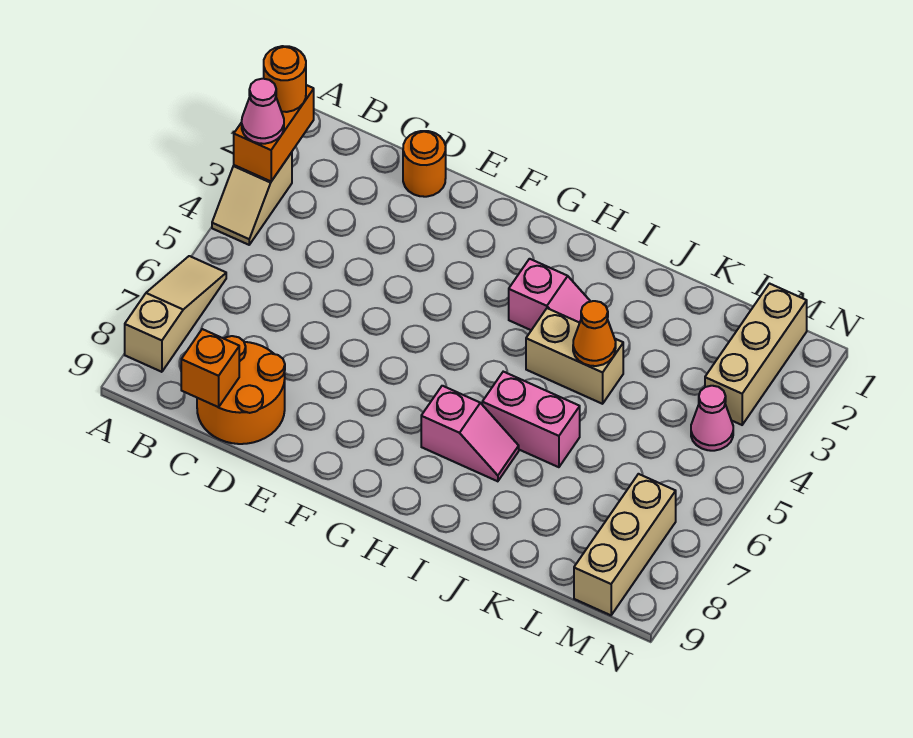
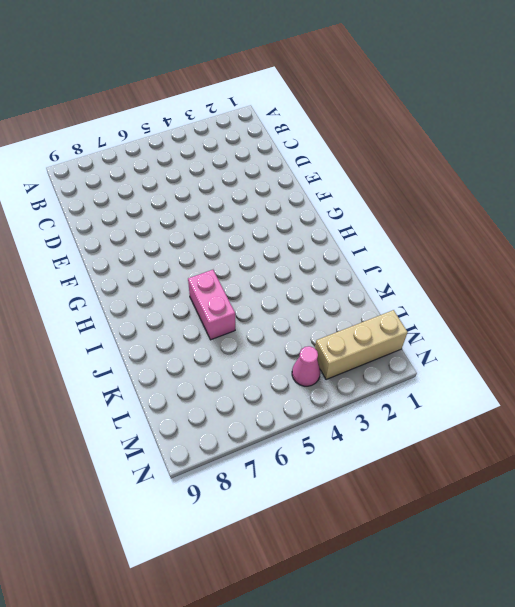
none -> tan 1x2 slope [212,152,292,245]
none -> tan 1x3 slope [125,256,226,372]
none -> orange 2x2 round brick [197,336,285,444]

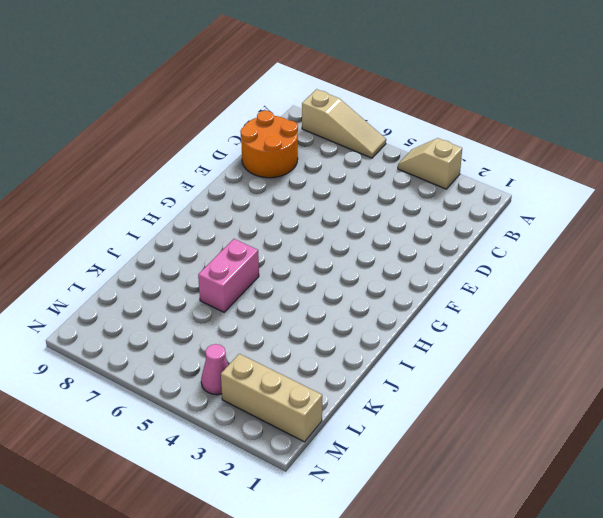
none -> orange 1x1 round brick [403,131,446,197]
none -> pink 1x2 slope [509,259,591,330]
none -> pink 1x2 slope [421,386,519,481]

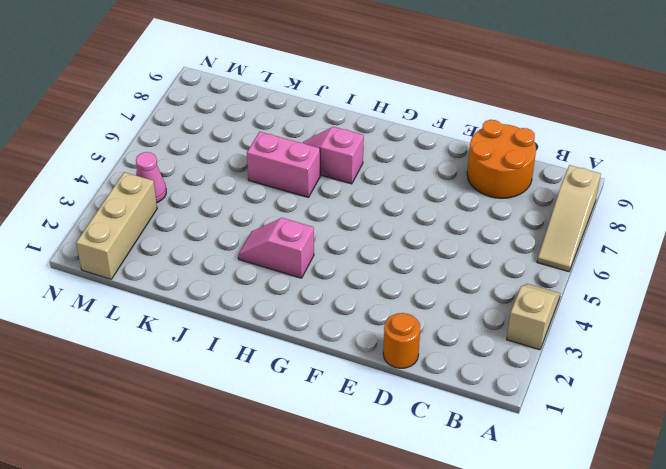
none -> tan 1x2 brick [526,308,623,404]
none -> tan 1x3 brick [574,474,676,615]
none -> orange 1x2 brick [234,85,314,181]

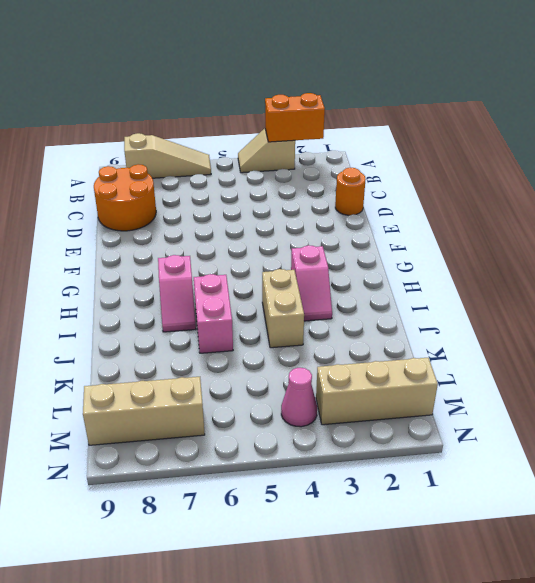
none -> orange 1x1 brick [181,329,239,407]
none -> orange 1x1 cone [573,301,616,366]
none -> orange 1x1 round brick [264,46,306,112]

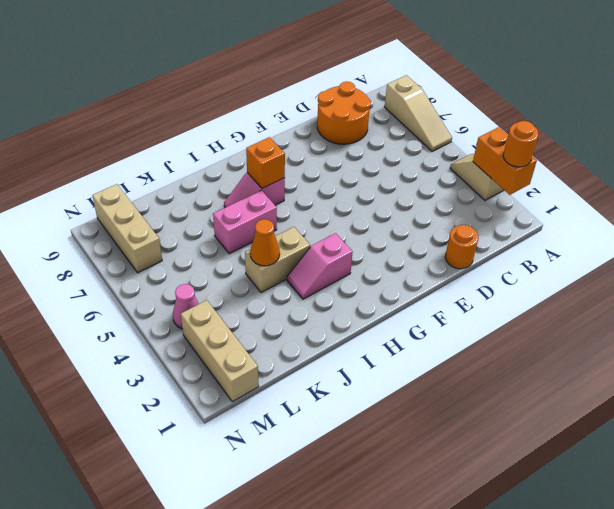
orange 1x1 brick [246,137,285,188] -> orange 1x1 brick moved to [181,329,239,407]
none -> pink 1x1 cone [242,79,284,144]

